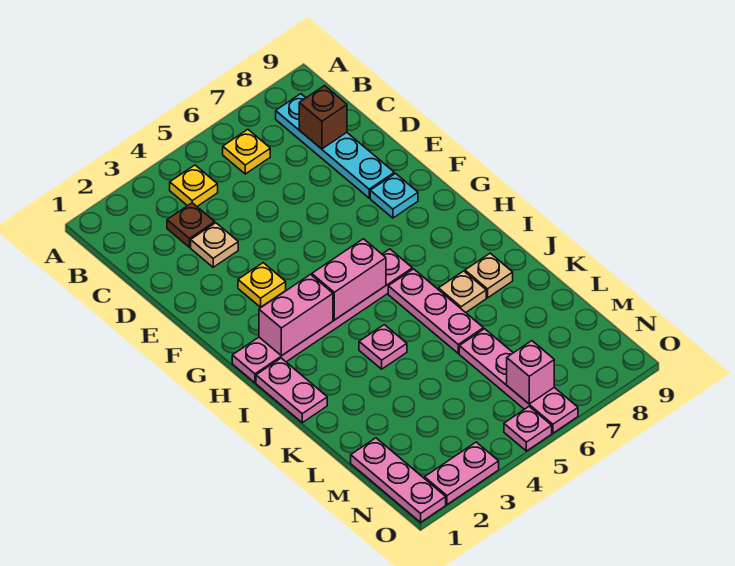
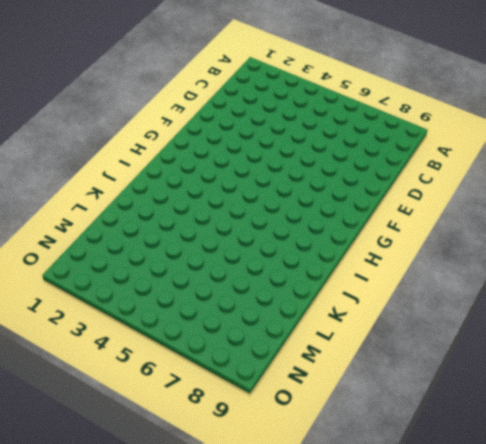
none -> yellow 1x1 plate [170,165,218,206]
none -> yellow 1x1 plate [223,129,270,174]
none -> cyan 1x4 plate [276,94,394,198]

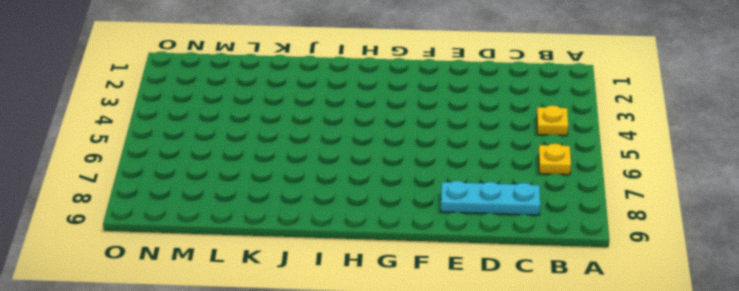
cyan 1x3 plate [441,181,540,215] -> cyan 1x4 plate [276,94,394,198]
none -> brown 1x1 plate [167,203,215,247]
none -> tan 1x1 plate [191,223,238,267]
none -> yellow 1x1 plate [238,263,286,307]

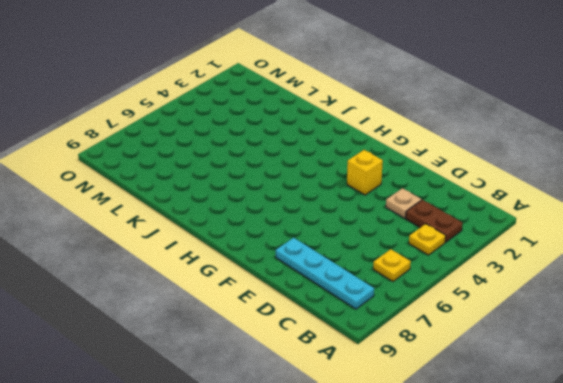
brown 1x2 plate [406,200,463,242] -> brown 1x1 plate [167,203,215,247]
yellow 1x1 brick [347,150,383,195] -> yellow 1x1 plate [238,263,286,307]
none -> cyan 1x1 plate [370,174,418,218]
none -> pink 1x6 plate [232,249,412,383]
none -> pink 1x2 plate [256,358,327,423]

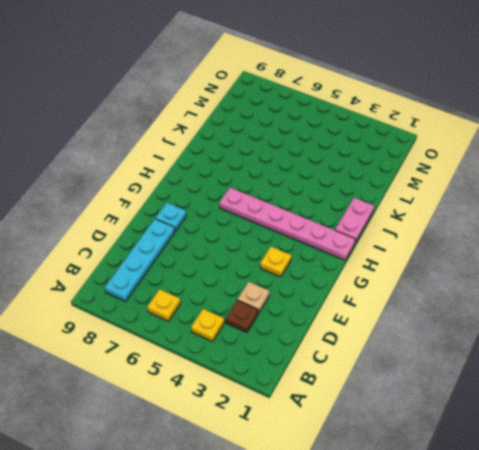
none -> pink 1x3 plate [388,269,483,353]
none -> pink 1x1 plate [359,325,407,369]
none -> tan 1x1 plate [439,271,486,313]

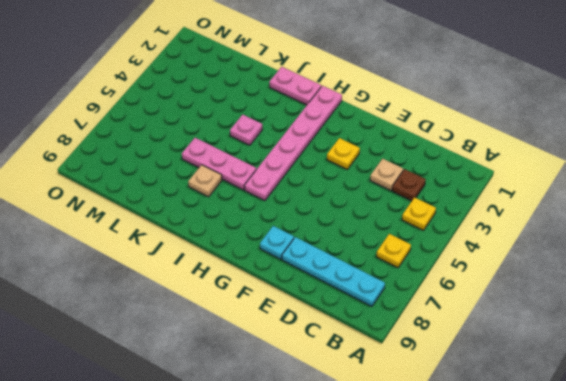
none -> tan 1x1 plate [465,253,513,298]
none -> pink 1x4 plate [459,329,578,433]
none -> pink 1x3 plate [351,438,446,522]

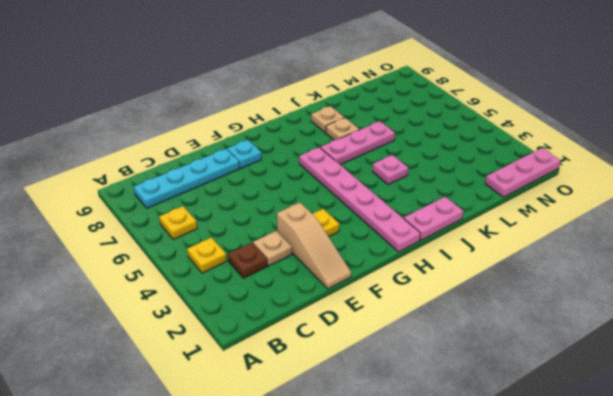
tan 1x3 slope [277,203,351,289] -> none
none -> pink 1x4 plate [459,329,578,433]
none -> pink 1x2 plate [425,442,499,505]
none -> pink 1x1 plate [504,407,552,451]

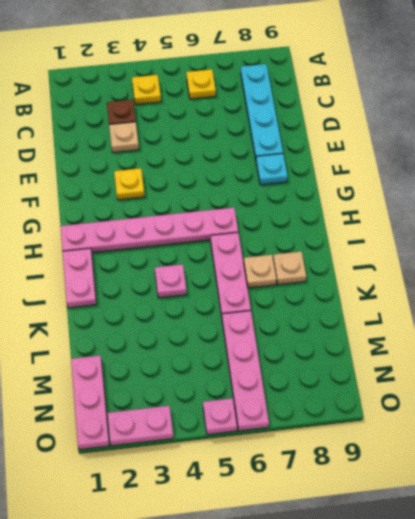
none -> brown 1x1 brick [299,86,347,149]
none -> pink 1x2 brick [259,275,333,356]
none -> pink 1x2 brick [312,239,386,320]

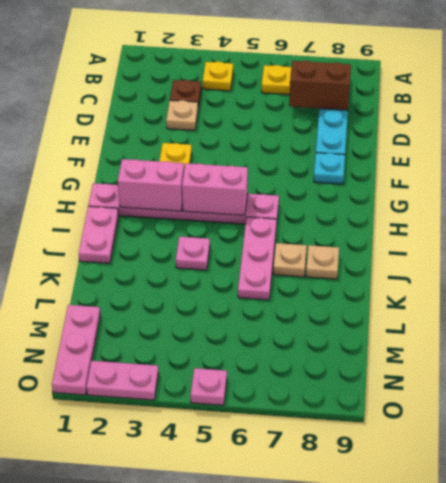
brown 1x2 brick [289,60,351,110] -> brown 1x1 brick [299,86,347,149]
none -> pink 1x4 plate [459,329,578,433]
none -> pink 1x1 brick [507,341,554,404]

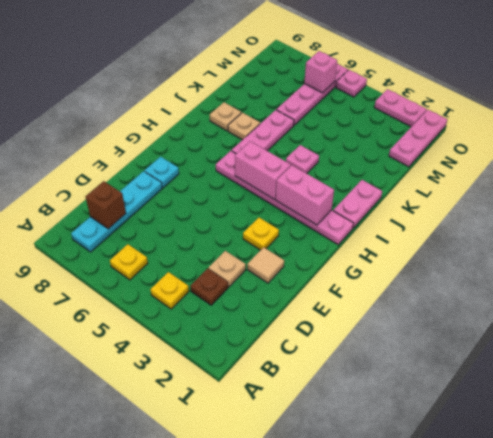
tan 1x1 tile [247,247,284,283] -> none

